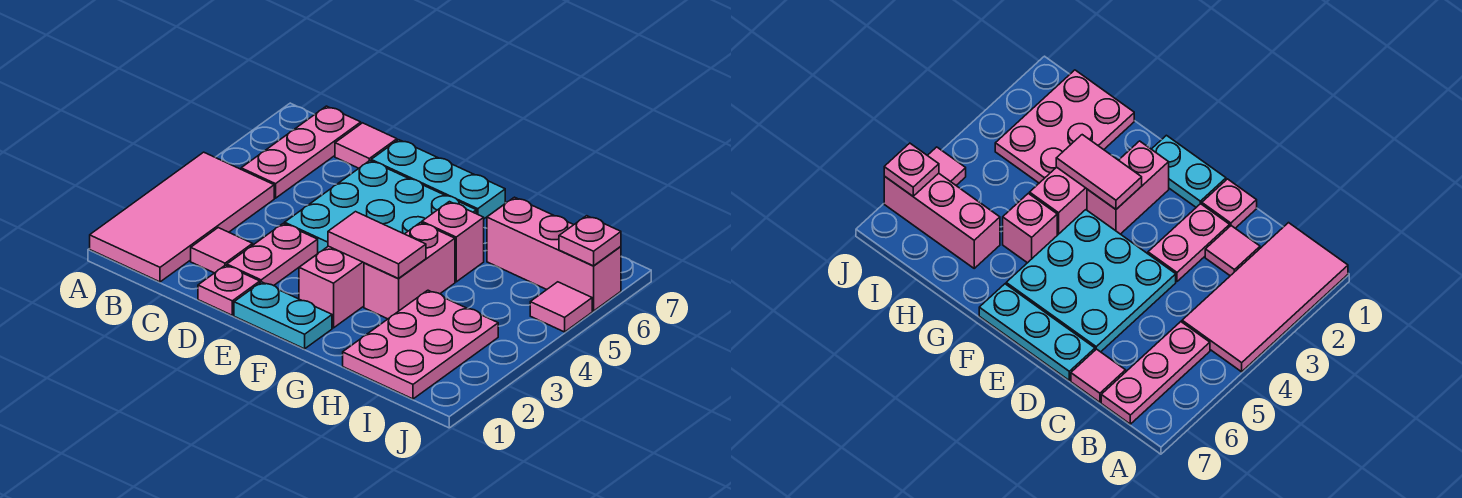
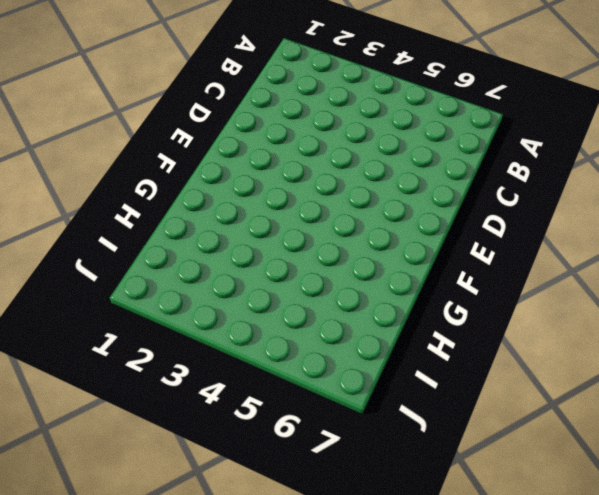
none -> pink 2x4 tile [90,152,274,282]
none -> pink 1x3 plate [241,106,361,198]
none -> pink 1x1 tile [191,228,253,273]

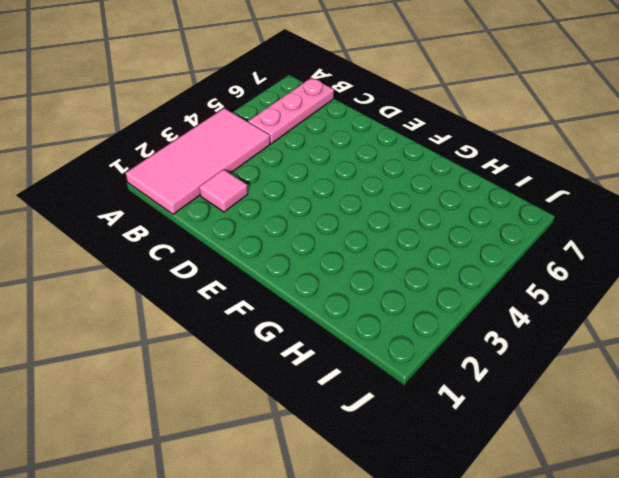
none -> pink 1x1 tile [335,123,397,168]
none -> pink 1x1 plate [198,265,260,315]
none -> pink 1x2 plate [227,223,318,286]

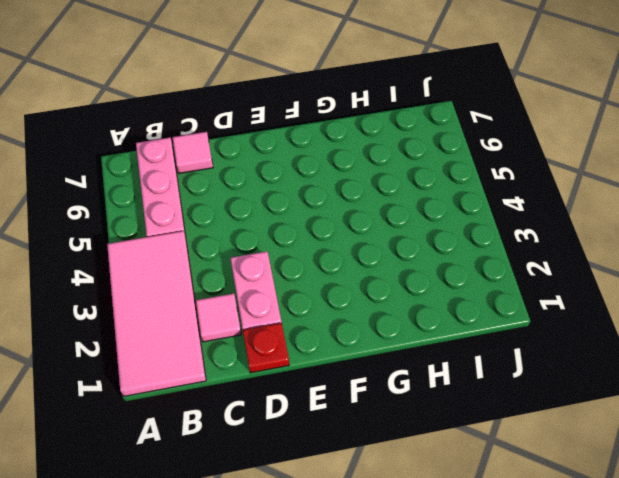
red 1x1 plate [243,323,289,373] -> pink 1x1 plate [198,265,260,315]
none -> cyan 3x3 plate [285,161,476,253]
none -> cyan 1x3 plate [371,140,505,219]
none -> cyan 1x2 plate [234,282,332,349]

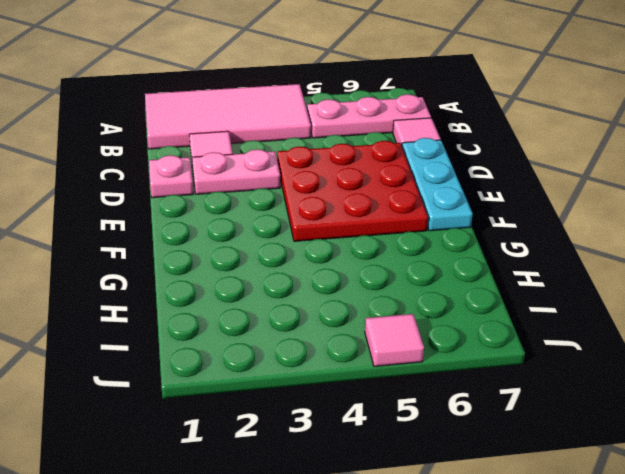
red 3x3 plate [277,141,428,241] -> cyan 3x3 plate [285,161,476,253]
none -> cyan 1x2 plate [234,282,332,349]
none -> pink 1x2 brick [299,246,364,328]
none -> pink 1x2 brick [364,222,455,319]

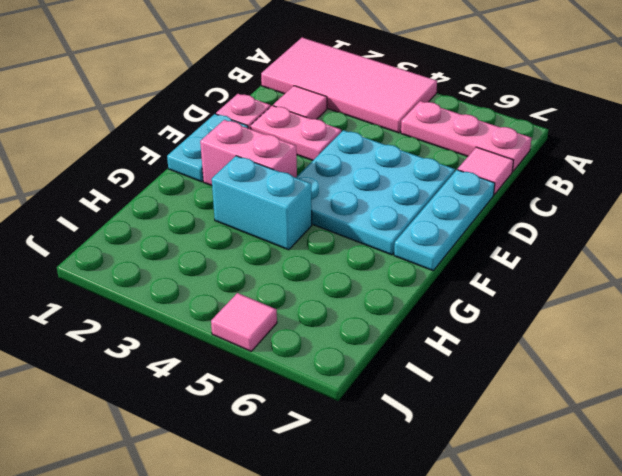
cyan 1x2 brick [212,156,312,250] -> pink 1x2 brick [364,222,455,319]
none -> pink 1x1 brick [422,202,484,282]
none -> pink 2x3 plate [343,290,498,399]
none -> pink 1x3 brick [487,197,621,311]

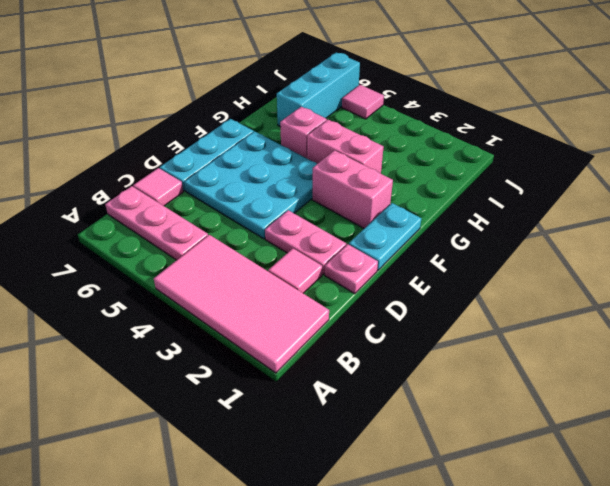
cyan 1x3 brick [277,52,360,127] -> pink 1x3 brick [487,197,621,311]
none -> pink 2x3 plate [343,290,498,399]
none -> pink 1x2 tile [328,212,426,278]
none -> pink 1x1 plate [559,216,621,266]

